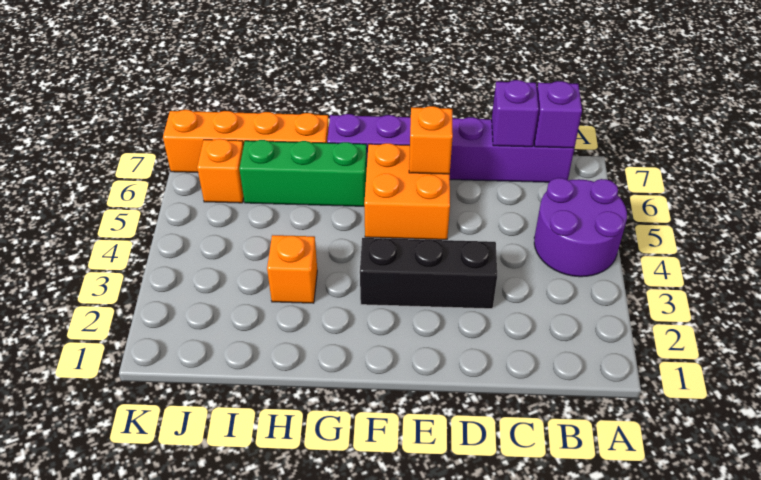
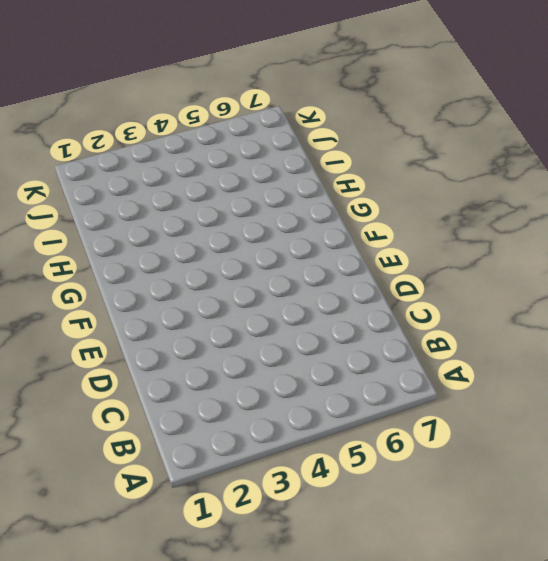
none -> purple 2x2 round brick [534,178,627,277]
none -> purple 1x6 brick [327,114,574,182]

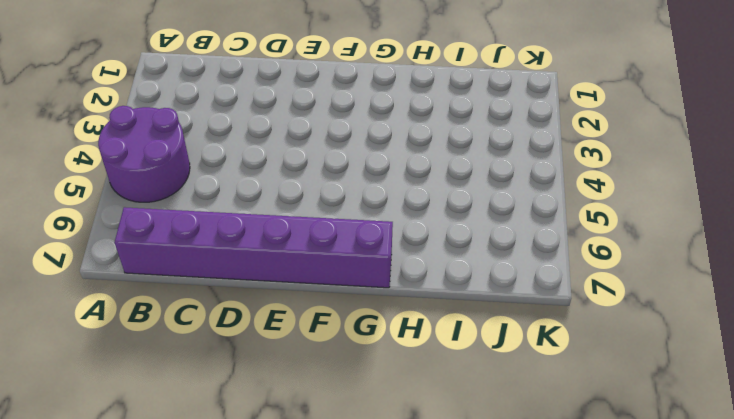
none -> black 1x3 brick [360,238,497,309]
none -> orange 2x2 brick [364,143,450,240]

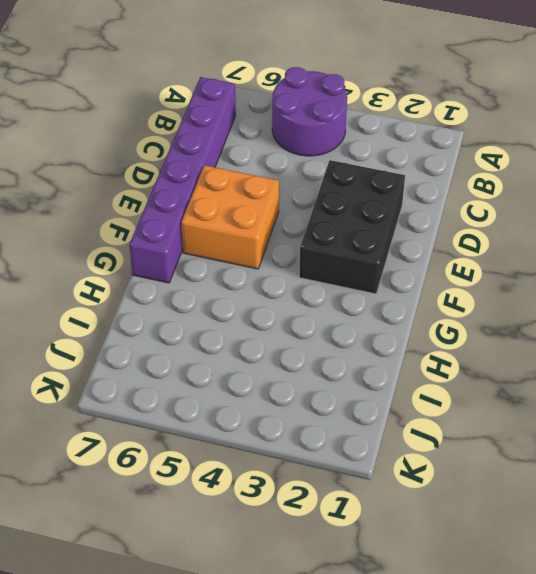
black 2x3 brick [299,160,405,294] -> black 1x3 brick [360,238,497,309]
none -> green 1x3 brick [239,140,367,206]
none -> orange 1x1 brick [267,235,317,303]

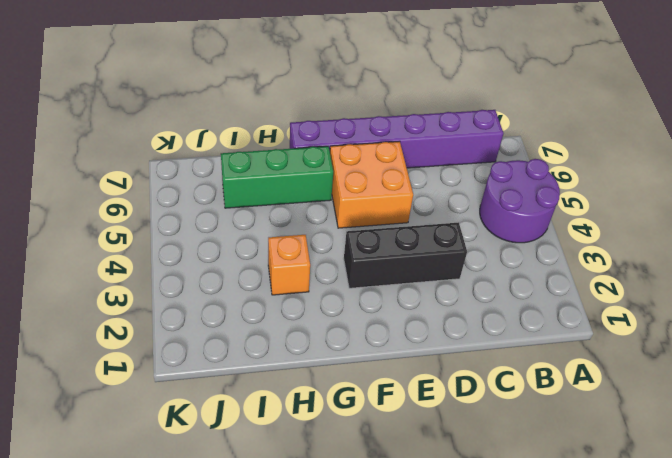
none -> orange 1x4 brick [163,110,329,172]
none -> orange 1x1 brick [197,139,244,203]

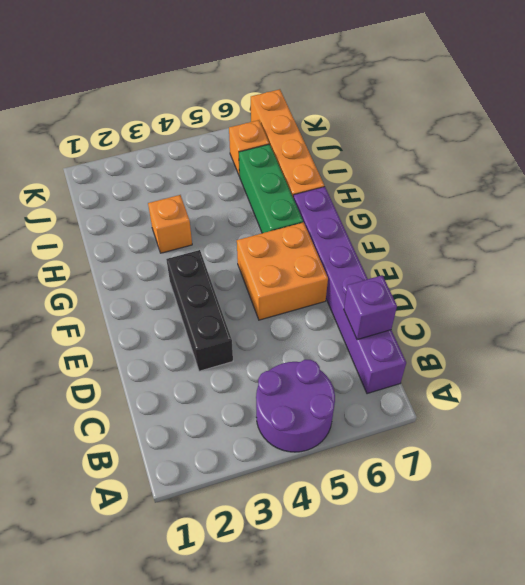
none -> purple 1x1 brick [534,81,582,148]
none -> orange 1x1 brick [409,106,453,174]

